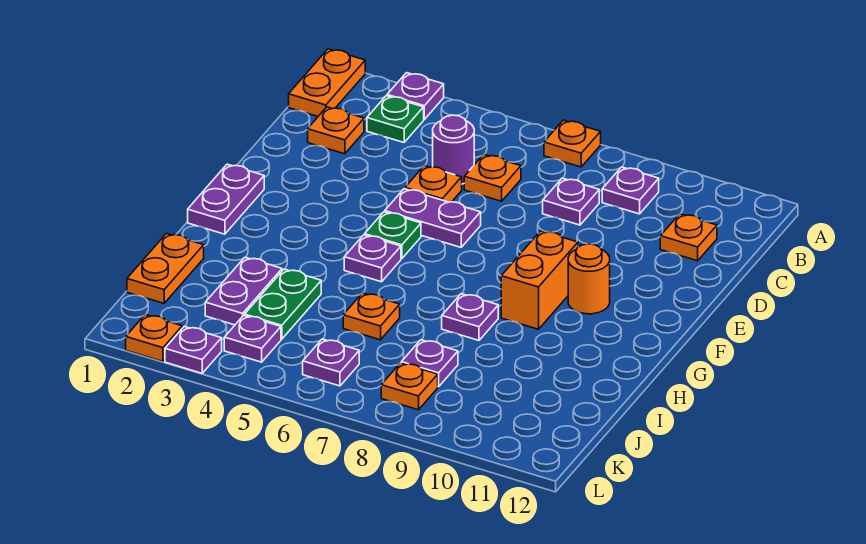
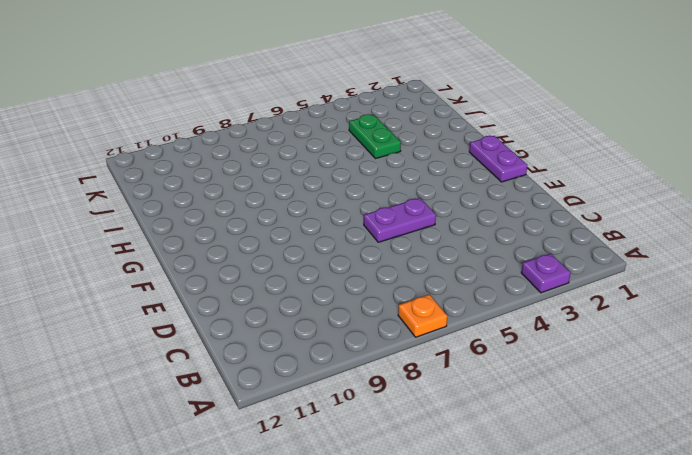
none -> orange 1x2 plate [289,49,365,116]
none -> green 1x1 plate [367,96,424,142]
none -> purple 1x1 plate [602,167,659,214]

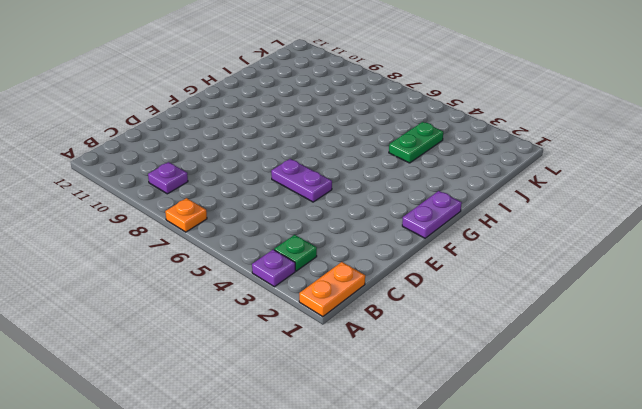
none -> orange 1x1 plate [308,107,364,154]
none -> purple 1x1 round brick [433,115,474,184]
none -> orange 1x1 plate [464,155,521,201]

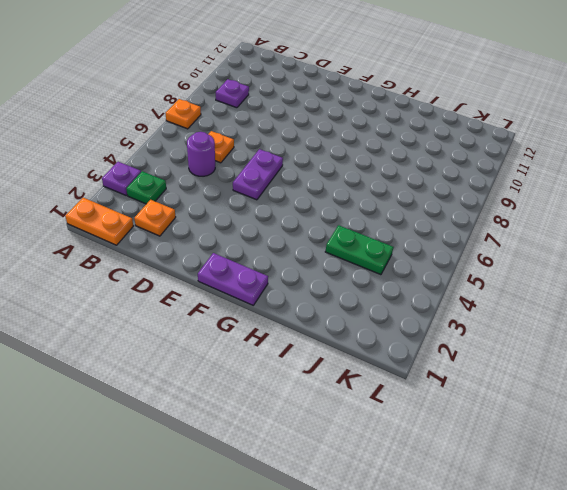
none -> purple 1x1 plate [543,178,599,225]
none -> orange 1x1 plate [660,214,717,261]
none -> orange 1x1 plate [405,166,462,202]

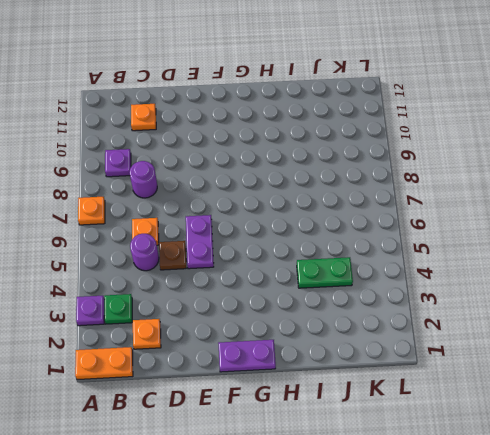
purple 1x1 round brick [129,161,157,198] -> purple 1x1 plate [543,178,599,225]
brown 1x1 plate [159,241,186,270] -> orange 1x1 plate [405,166,462,202]
none -> green 1x1 plate [365,212,421,259]
none -> orange 1x2 brick [501,231,578,329]
none -> orange 1x1 round brick [568,244,610,314]

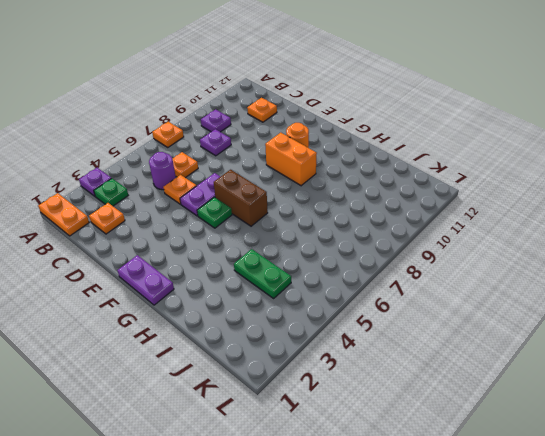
brown 1x2 brick [214,170,268,226] -> none
none -> purple 1x1 plate [344,235,401,282]
none -> purple 1x1 plate [442,294,498,340]
none -> orange 1x2 plate [127,234,204,303]

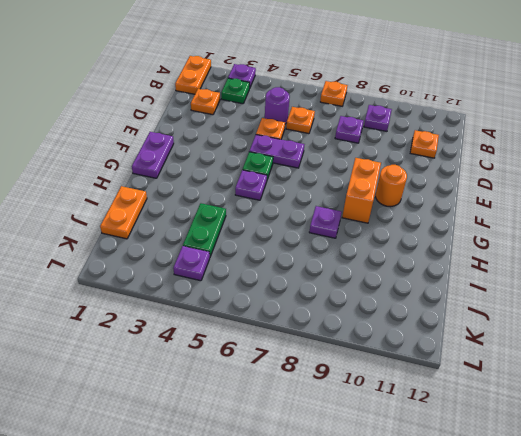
none -> purple 1x2 plate [205,257,282,325]
none -> orange 1x1 plate [343,293,400,340]
none -> purple 1x1 plate [401,340,458,387]

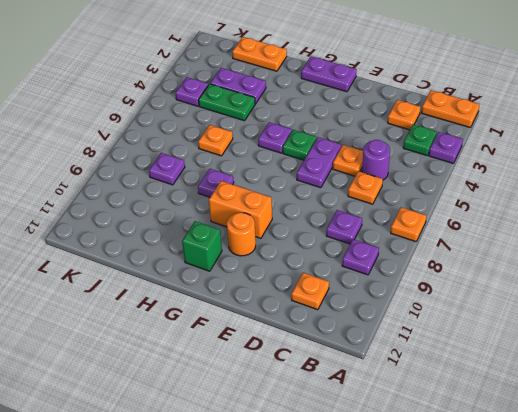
green 1x1 brick [182,221,222,271] -> none
none -> purple 1x1 plate [303,339,359,386]
none -> orange 1x1 plate [381,363,438,410]
none -> orange 1x1 plate [126,315,182,361]

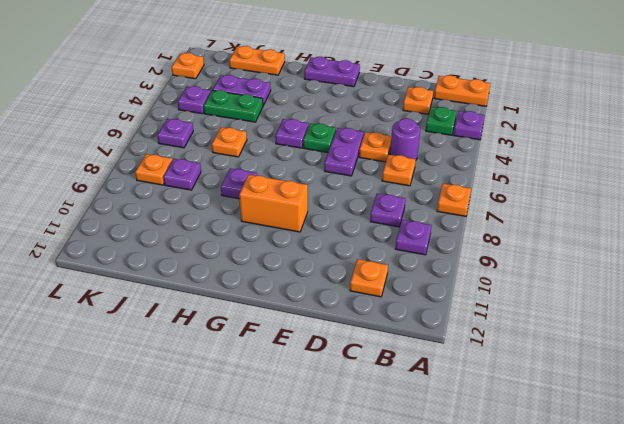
none -> orange 1x1 round brick [568,244,610,314]
none -> purple 1x1 plate [165,326,222,373]

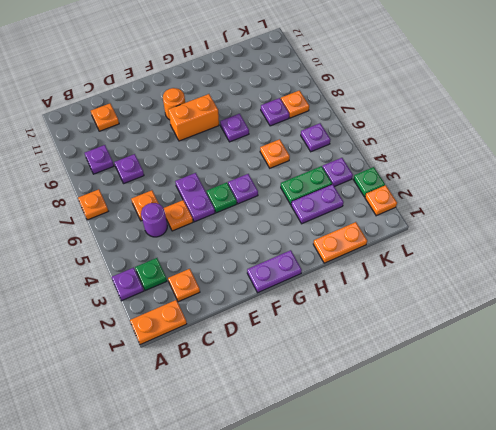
green 1x1 plate [353,167,385,197] -> purple 1x1 plate [165,326,222,373]

